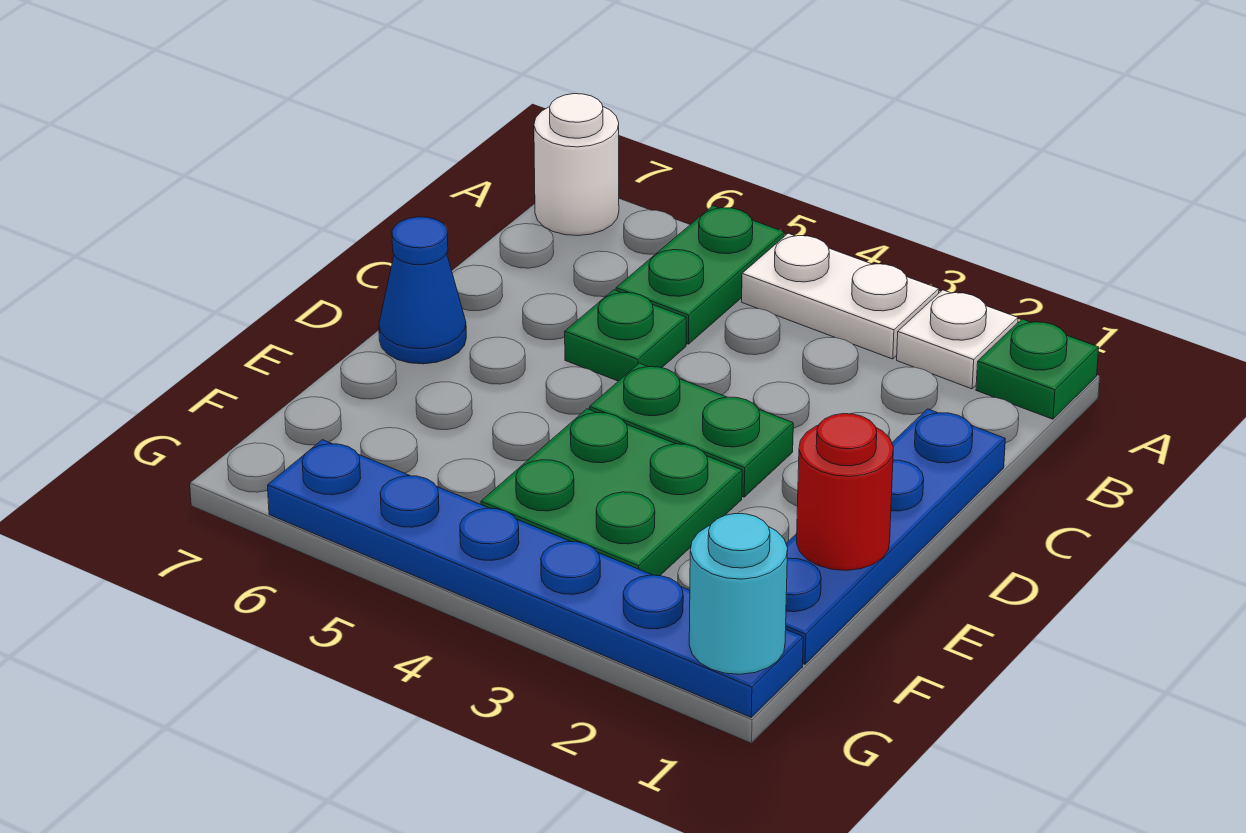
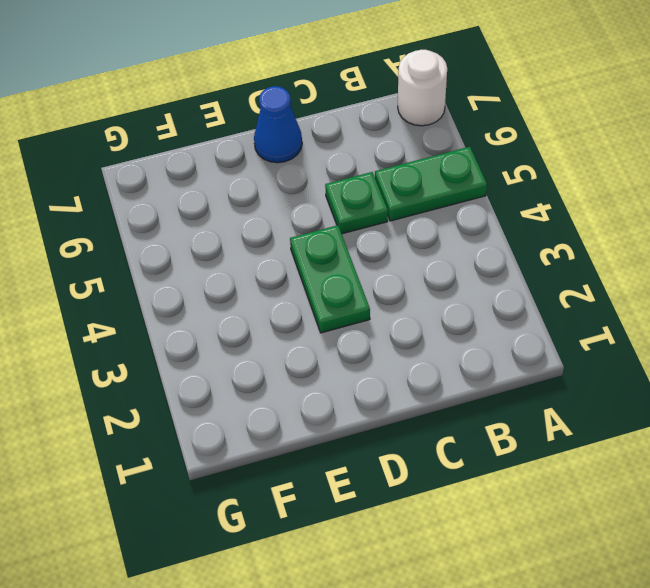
none -> green 1x1 plate [976,319,1099,419]
none -> white 1x1 plate [897,290,1018,389]
none -> white 1x2 plate [742,233,939,359]

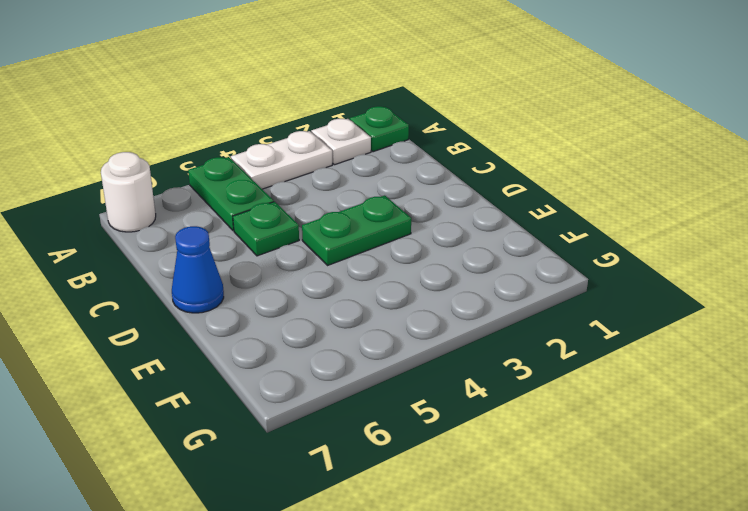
none -> blue 1x4 plate [786,409,1005,664]
none -> green 2x2 plate [481,409,742,576]
none -> blue 1x6 plate [268,440,803,717]

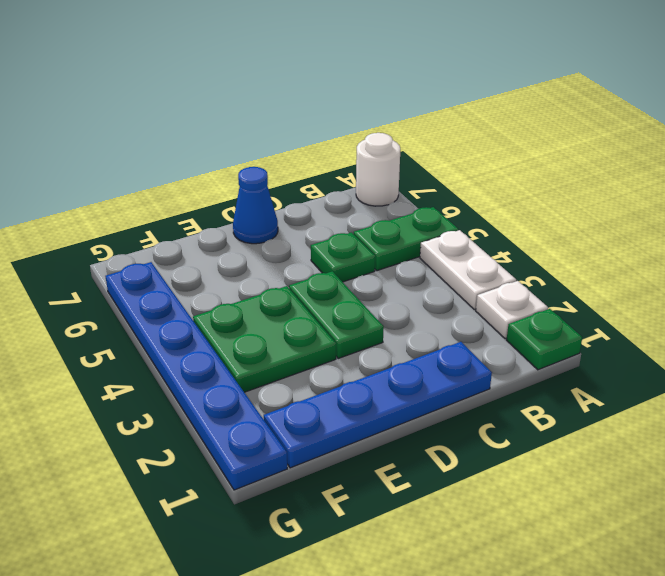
none -> red 1x1 round brick [797,414,893,570]
none -> cyan 1x1 round brick [689,514,788,674]

